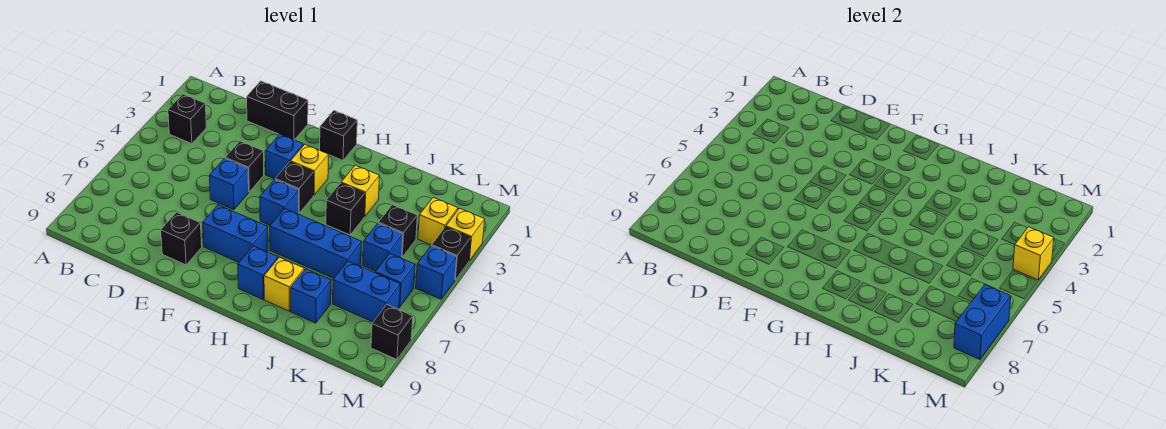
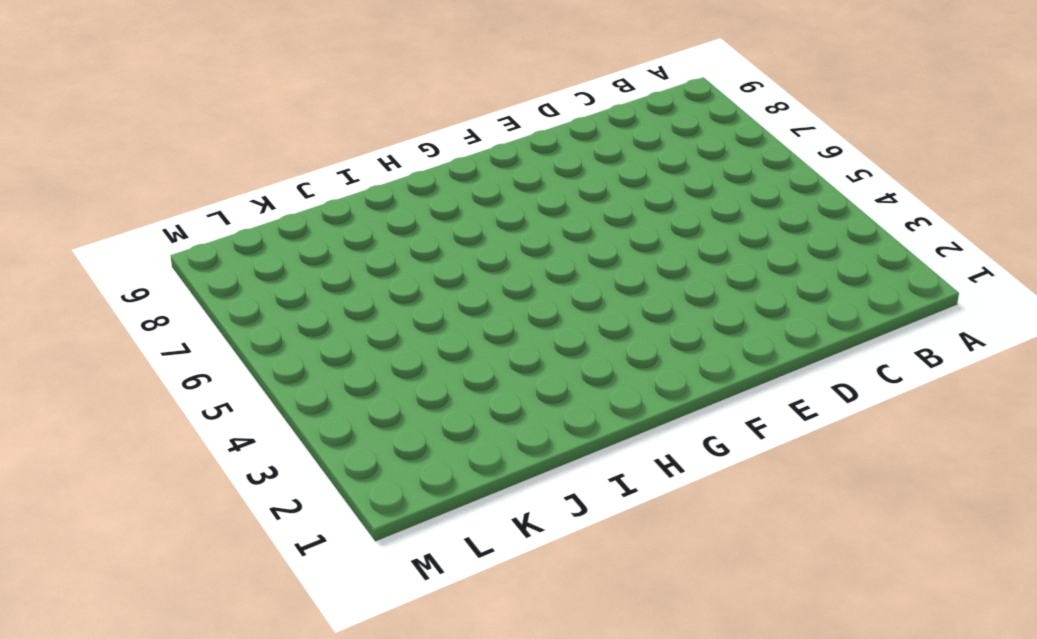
none -> black 1x1 brick [168,94,206,144]
none -> black 1x2 brick [247,81,308,140]
none -> black 1x1 brick [225,141,264,192]

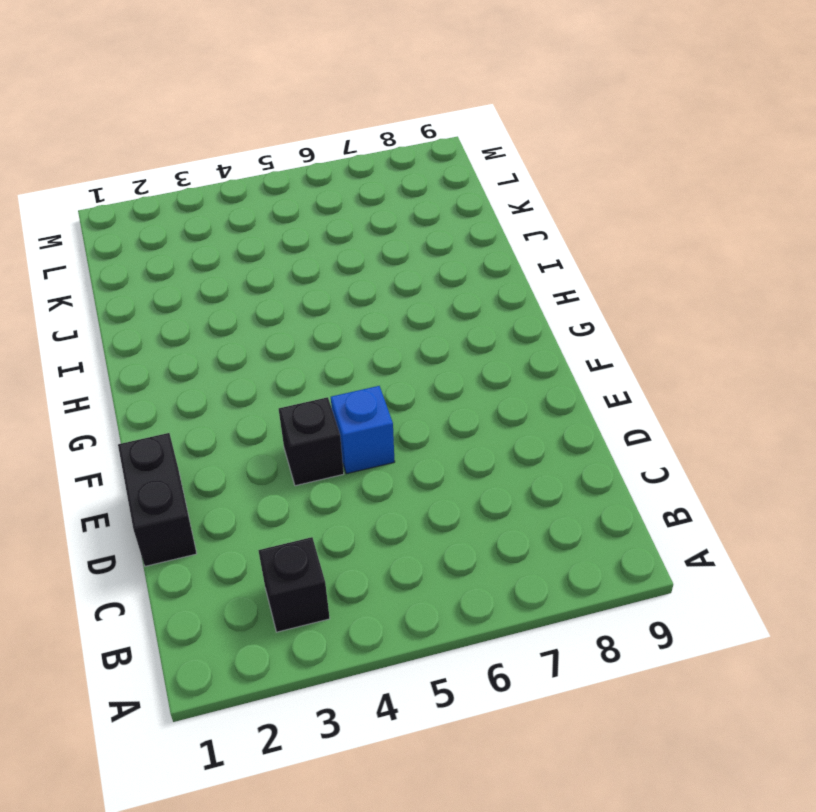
none -> black 1x1 brick [161,212,202,265]
none -> blue 1x1 brick [265,134,303,179]
none -> blue 1x2 brick [203,205,268,262]

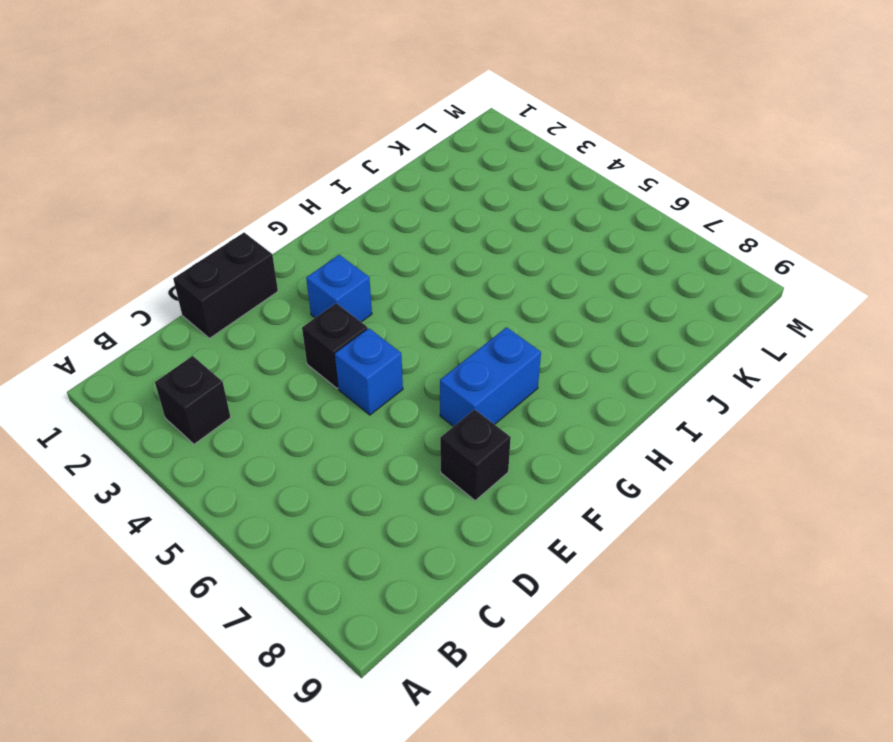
none -> black 1x1 brick [320,111,357,160]
none -> yellow 1x1 brick [290,144,329,195]
none -> black 1x1 brick [275,162,314,213]

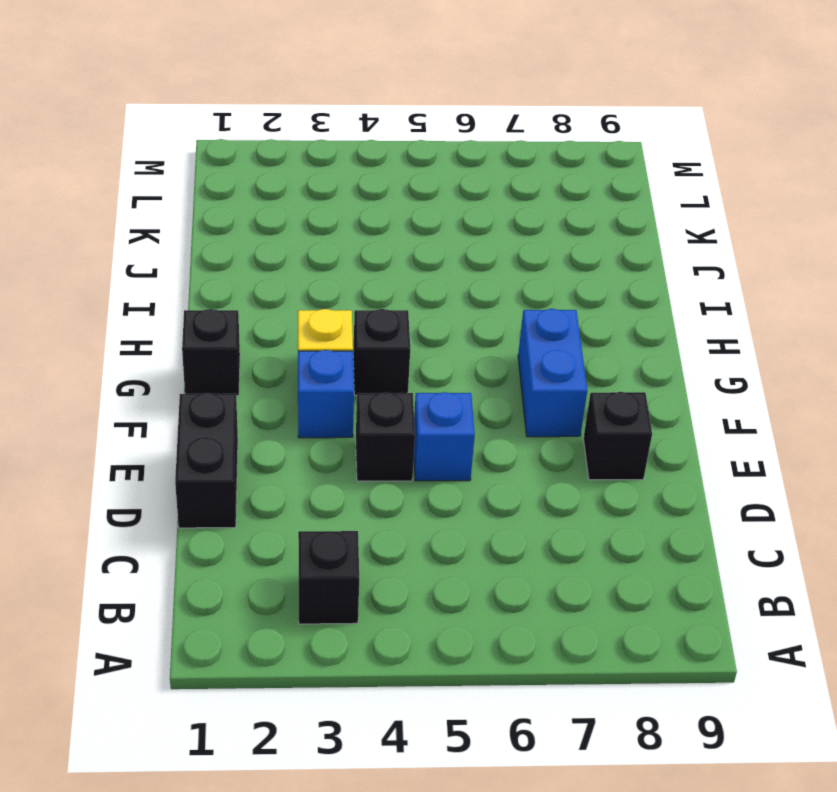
none -> blue 1x1 brick [260,180,299,225]
none -> blue 1x3 brick [270,209,362,278]
none -> blue 1x1 brick [238,246,278,299]

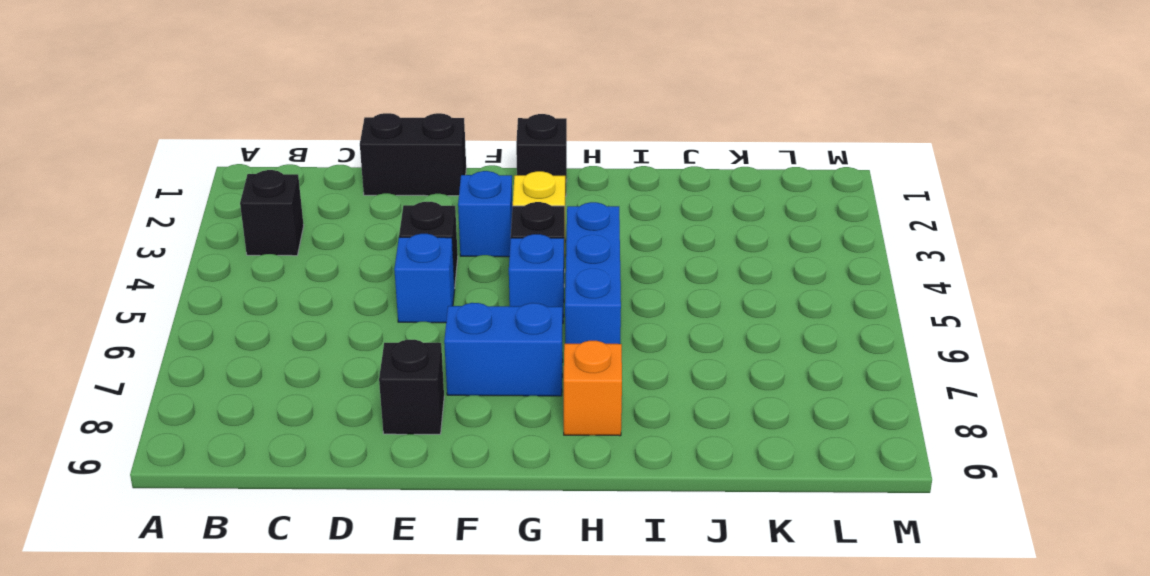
blue 1x3 brick [565,202,621,344] -> blue 1x3 brick turned to [270,209,362,278]
orange 1x1 brick [564,341,622,436] -> blue 1x1 brick [238,246,278,299]
none -> yellow 1x1 brick [341,165,380,217]
none -> black 1x1 brick [326,183,365,235]
none -> yellow 1x1 brick [264,257,304,311]

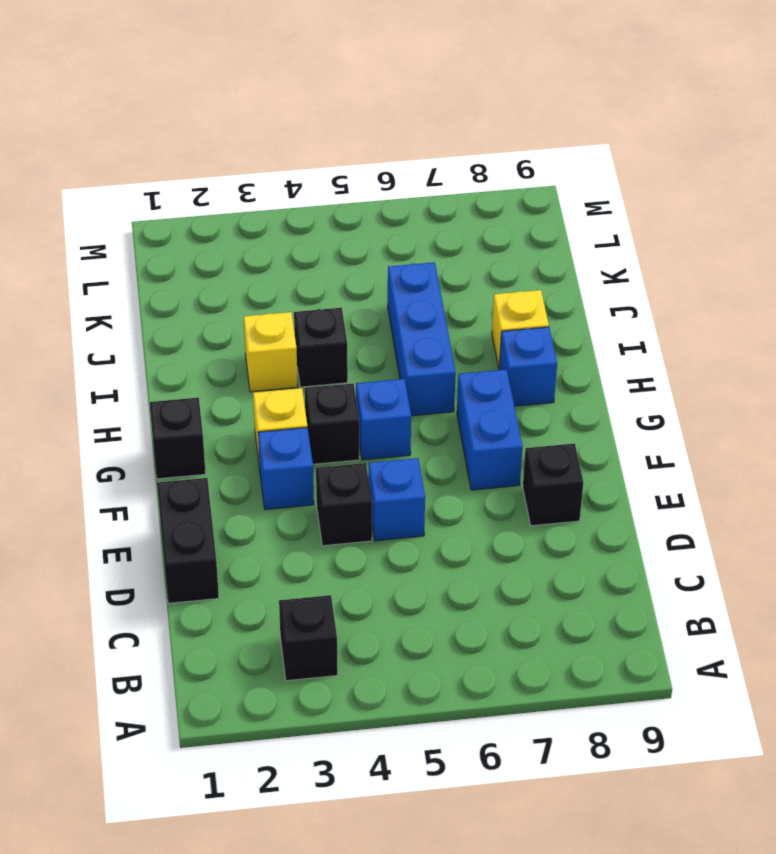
none -> blue 1x1 brick [291,269,331,323]
none -> black 1x1 brick [378,205,417,257]
none -> blue 1x1 brick [363,223,403,271]

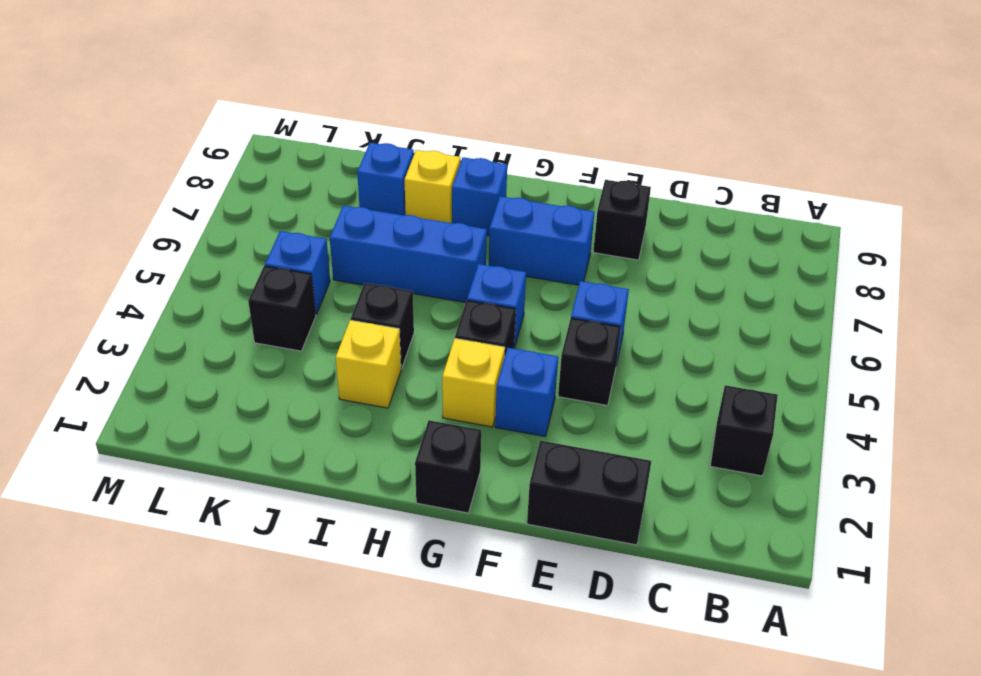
none -> blue 1x2 brick [333,261,400,322]
none -> yellow 1x1 brick [418,197,458,245]
none -> blue 1x1 brick [375,253,415,307]

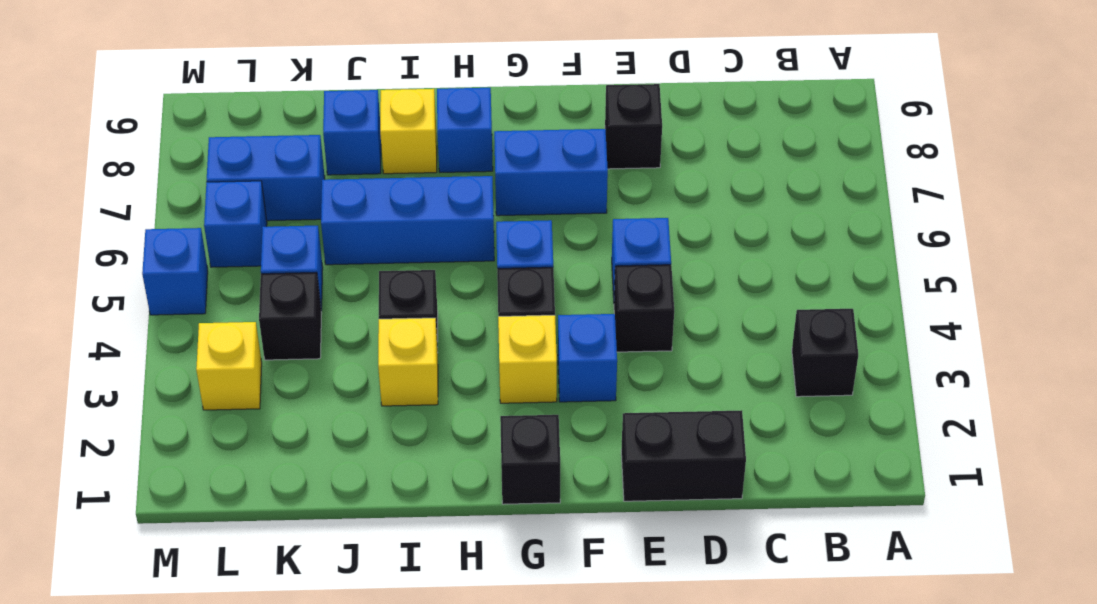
none -> yellow 1x1 brick [446,208,485,261]
none -> black 1x1 brick [432,227,471,280]
none -> black 1x1 brick [371,305,413,359]

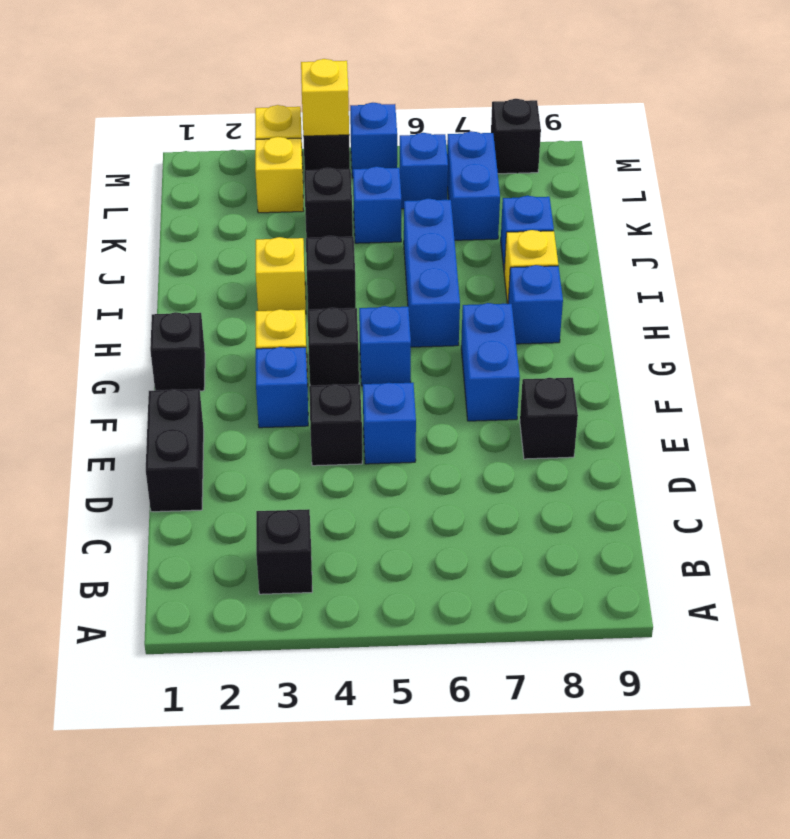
none -> blue 1x2 brick [954,285,1011,359]

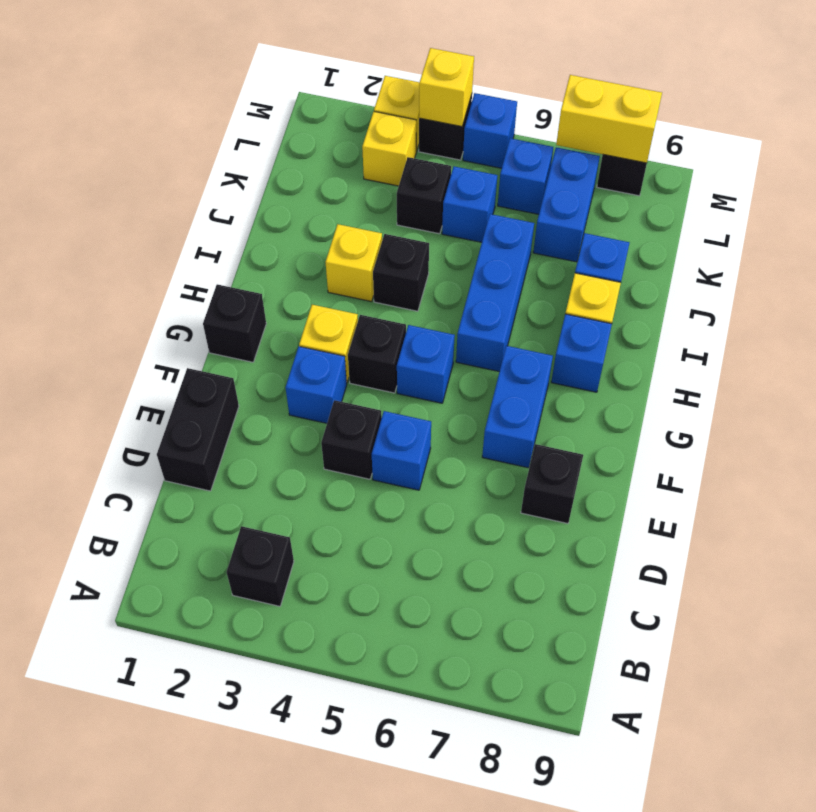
yellow 1x2 brick [556,75,662,163] -> blue 1x2 brick [954,285,1011,359]

